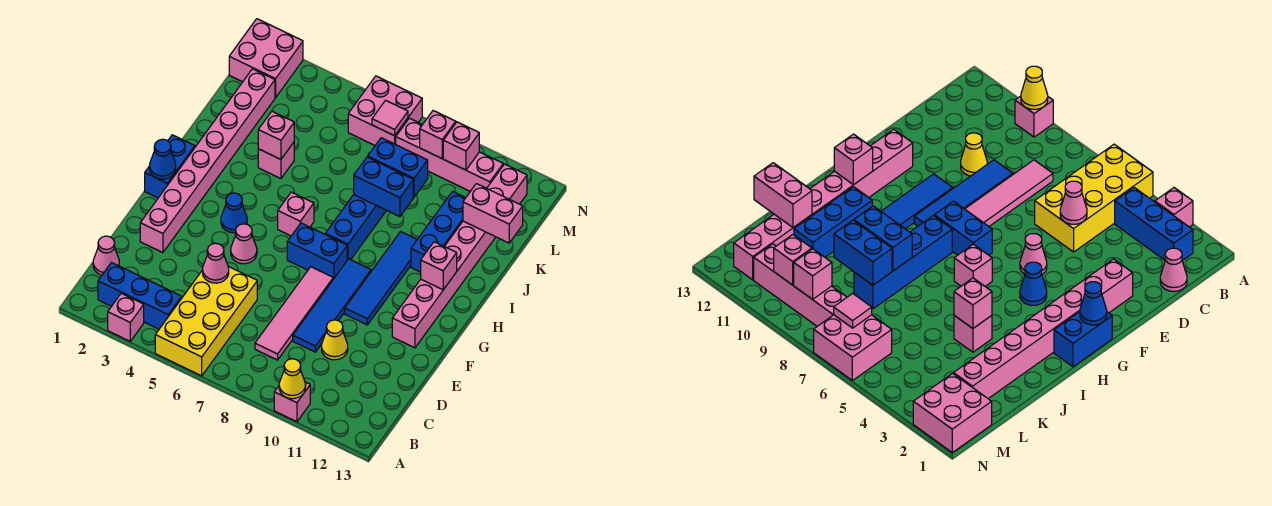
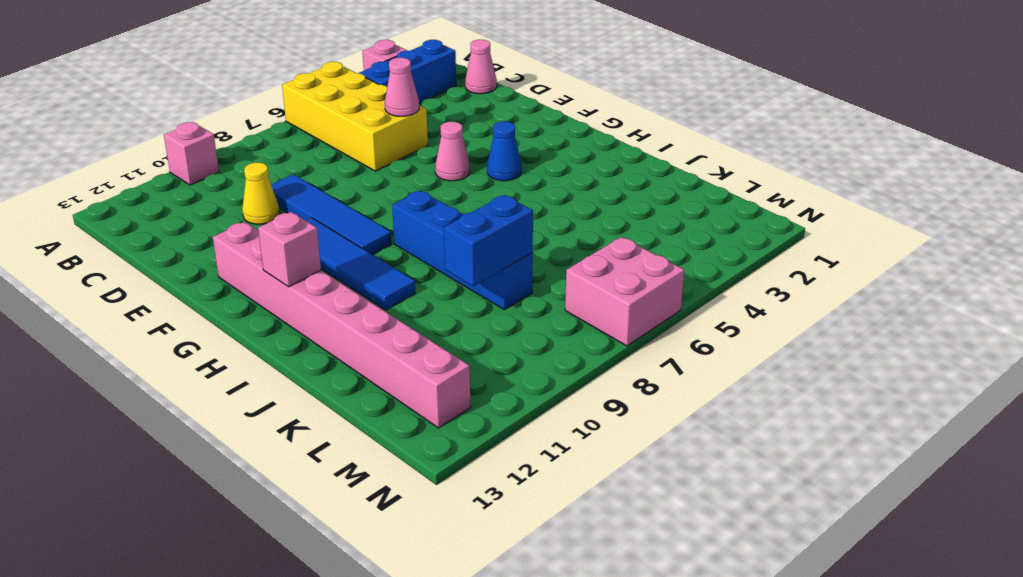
none -> pink 1x4 tile [255,267,333,360]
none -> pink 1x8 brick [140,69,275,253]
none -> blue 1x2 brick [145,135,195,198]
none -> blue 1x2 brick [287,223,347,279]

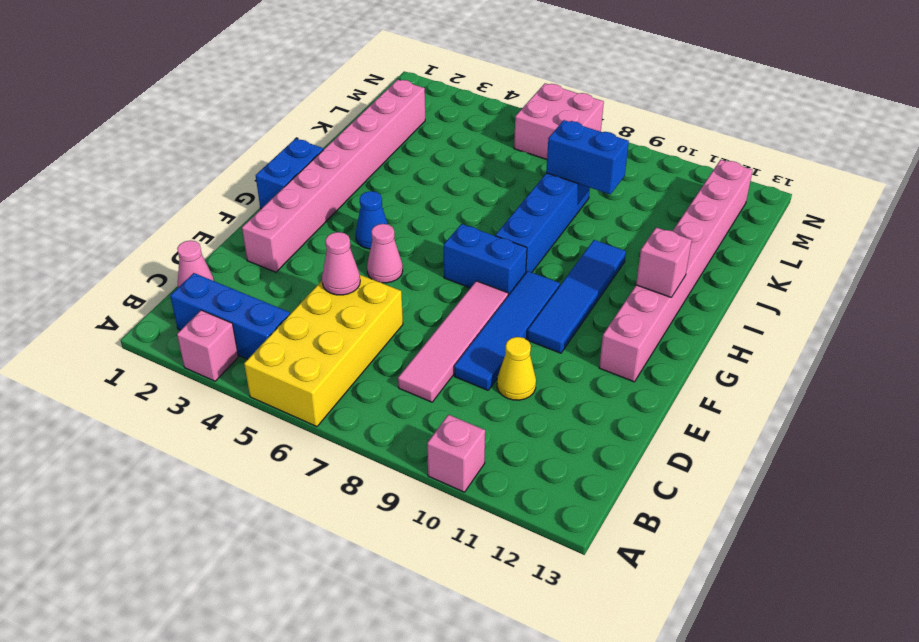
none -> pink 1x1 brick [278,192,314,236]
none -> blue 1x3 brick [411,191,465,272]
none -> pink 1x1 brick [258,142,294,179]
none -> pink 2x2 brick [229,19,303,98]

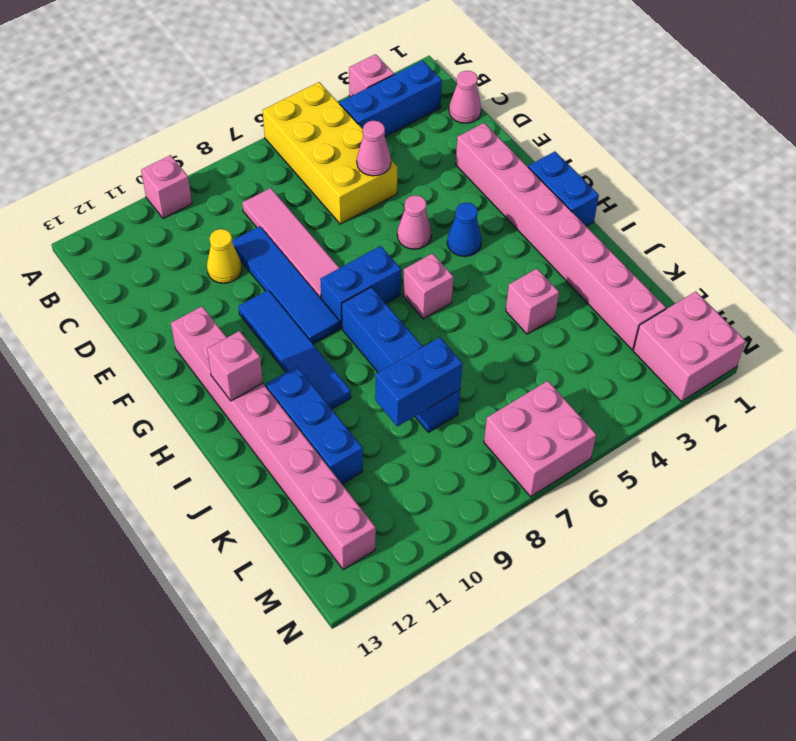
none -> pink 1x4 brick [396,118,503,191]
none -> yellow 1x1 cone [279,359,306,399]
none -> blue 1x1 cone [150,139,176,179]
none -> pink 1x1 brick [258,111,294,159]

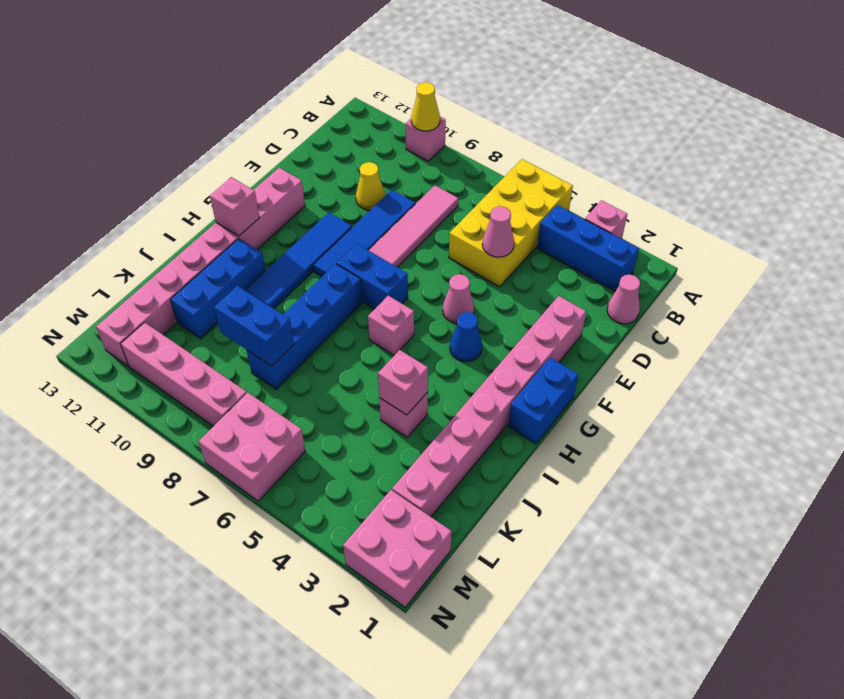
none -> blue 1x1 cone [150,139,176,179]
none -> blue 1x2 brick [354,157,413,217]
none -> pink 1x2 brick [463,184,523,243]
none -> pink 1x1 tile [372,100,408,136]

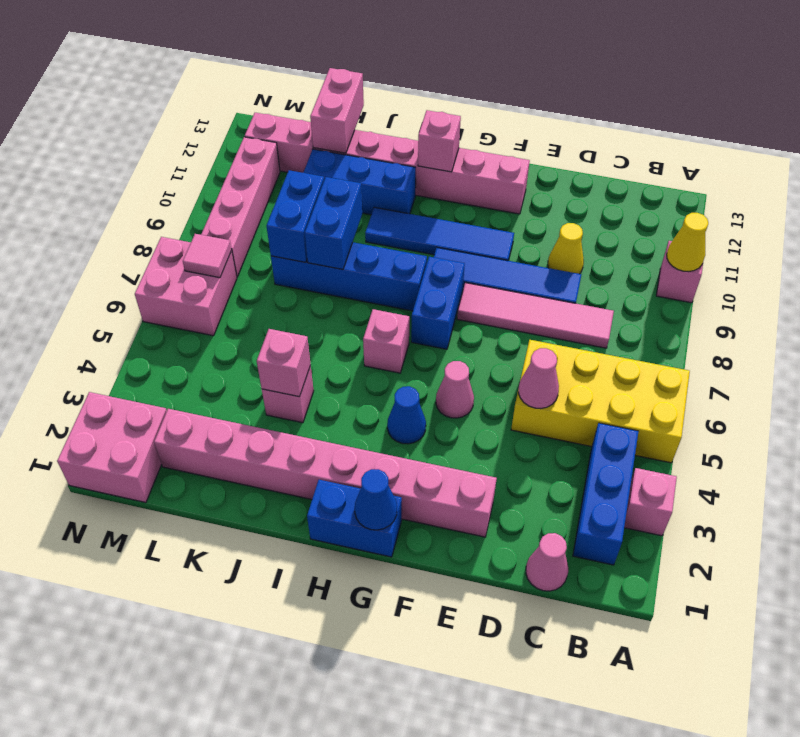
none -> pink 1x1 brick [420,111,456,159]
none -> pink 1x1 brick [443,122,479,170]

